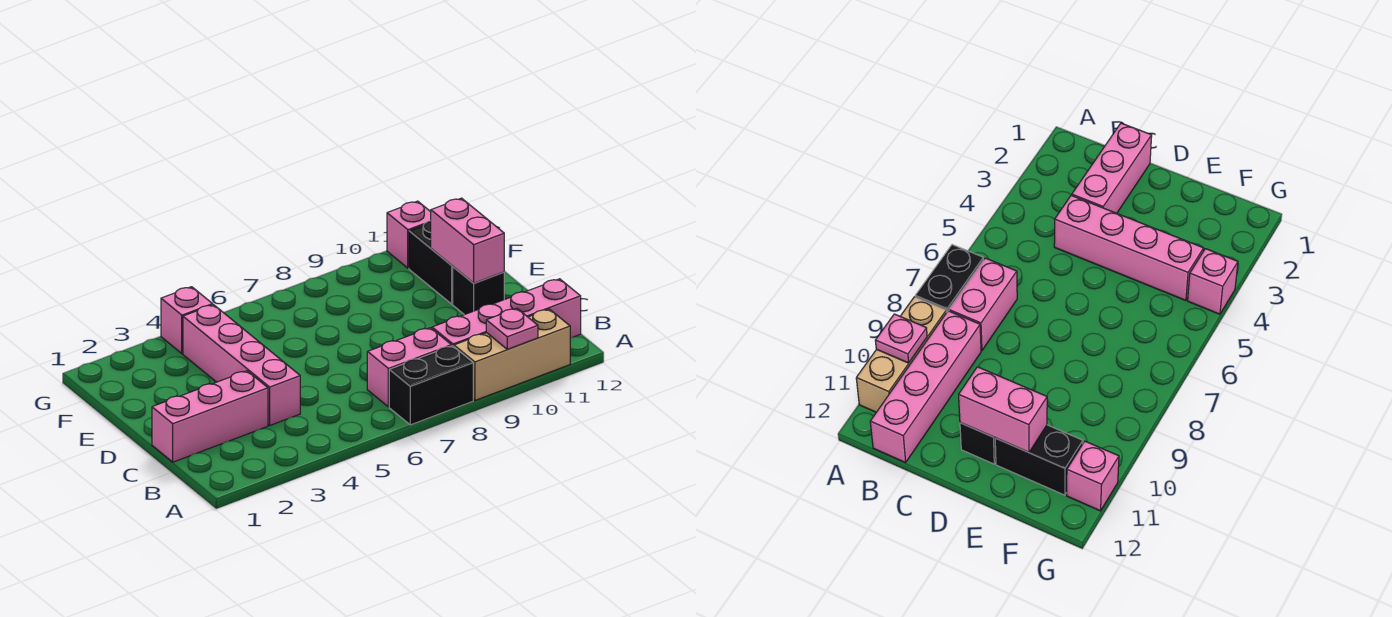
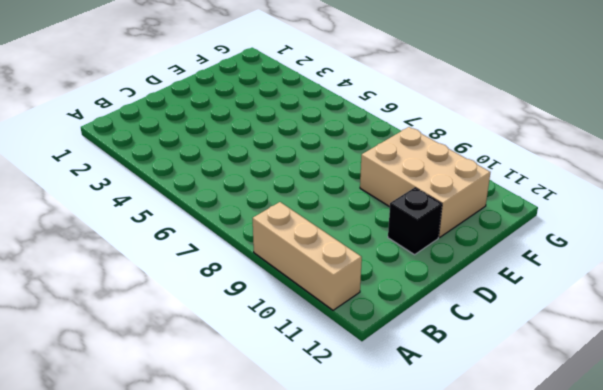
tan 2x3 brick [360,127,490,238] -> black 1x2 brick [409,221,453,304]
none -> black 1x2 brick [389,346,473,425]
none -> pink 1x2 brick [367,328,451,407]
none -> pink 1x4 brick [432,279,581,346]

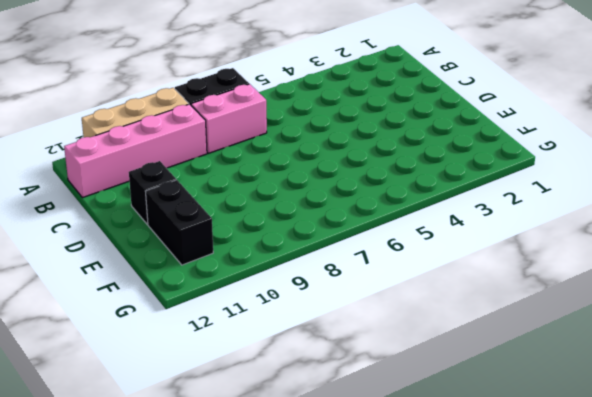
none -> pink 1x3 brick [152,371,268,462]
none -> pink 1x4 brick [183,305,300,425]
none -> pink 1x1 brick [161,287,213,354]

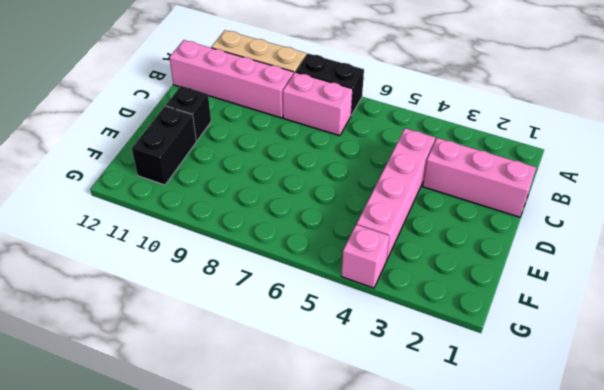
none -> pink 1x1 brick [387,201,431,268]
none -> pink 1x1 plate [486,308,538,349]
none -> pink 1x2 brick [431,198,504,283]

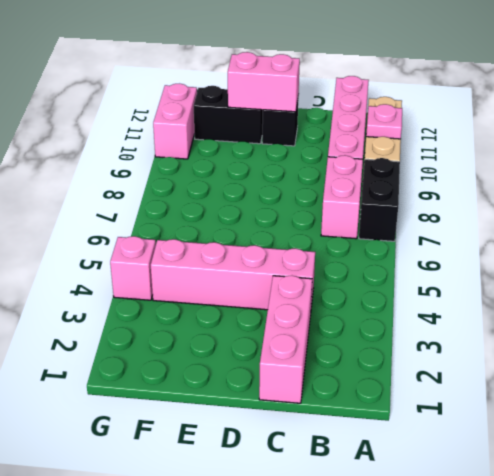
pink 1x2 brick [153,84,197,159] -> pink 1x1 brick [387,201,431,268]

